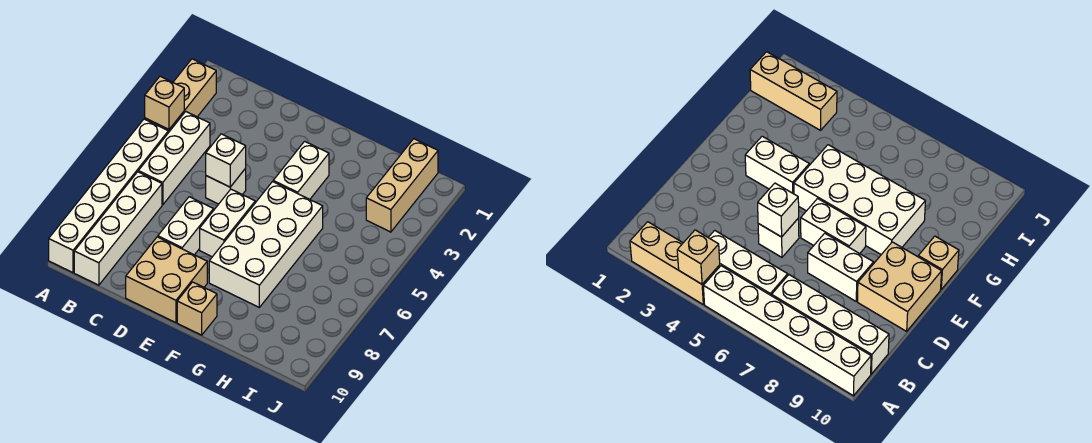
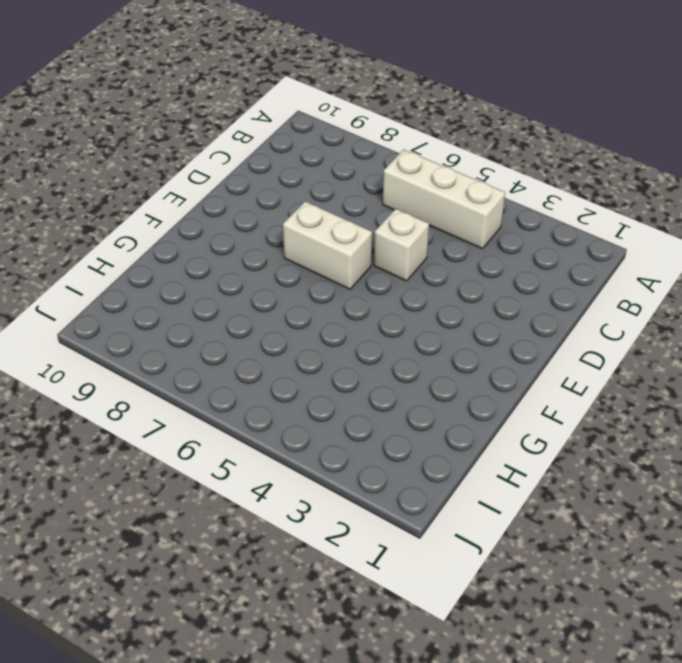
none -> tan 1x3 brick [145,59,216,133]
none -> white 1x6 brick [49,119,168,273]
none -> white 1x4 brick [74,172,162,285]

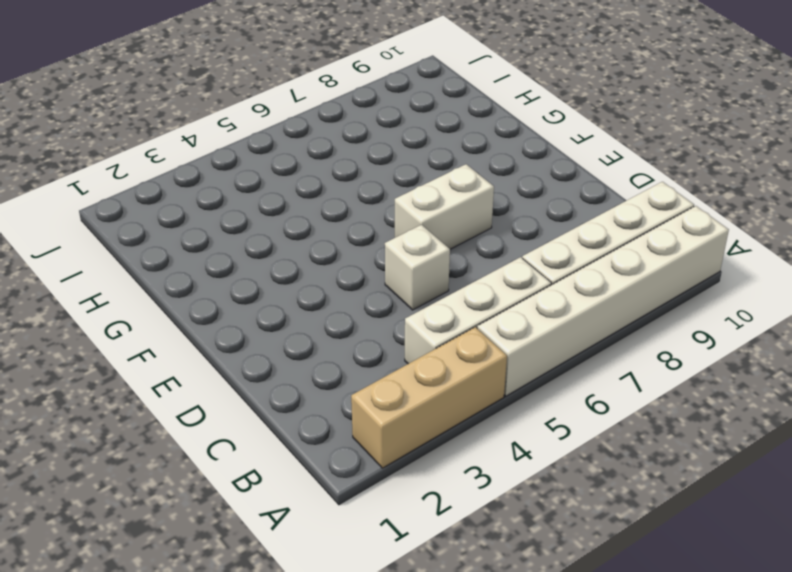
none -> white 1x2 brick [158,197,214,255]
none -> tan 2x2 brick [126,237,207,323]
none -> white 1x2 brick [273,141,329,199]

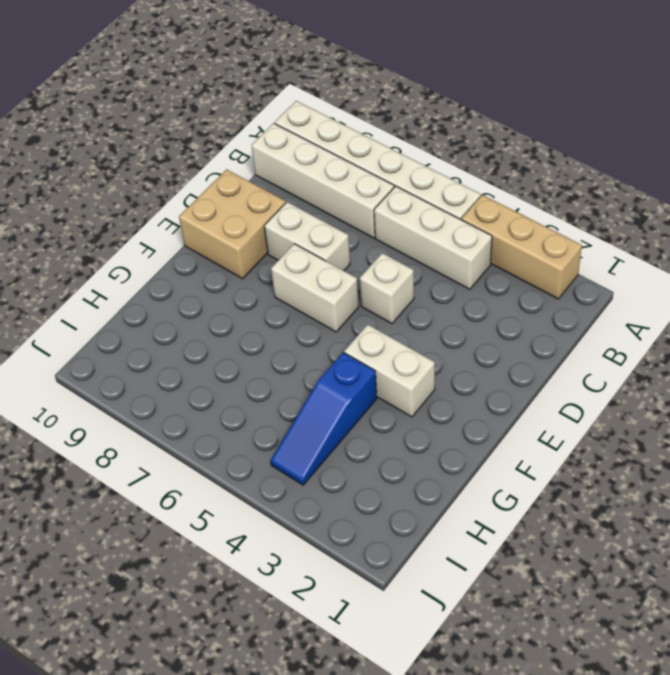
blue 1x3 slope [270,352,377,485] -> none
none -> white 2x4 brick [209,182,323,307]
none -> tan 1x1 brick [177,282,217,335]
none -> tan 1x3 brick [366,139,438,232]

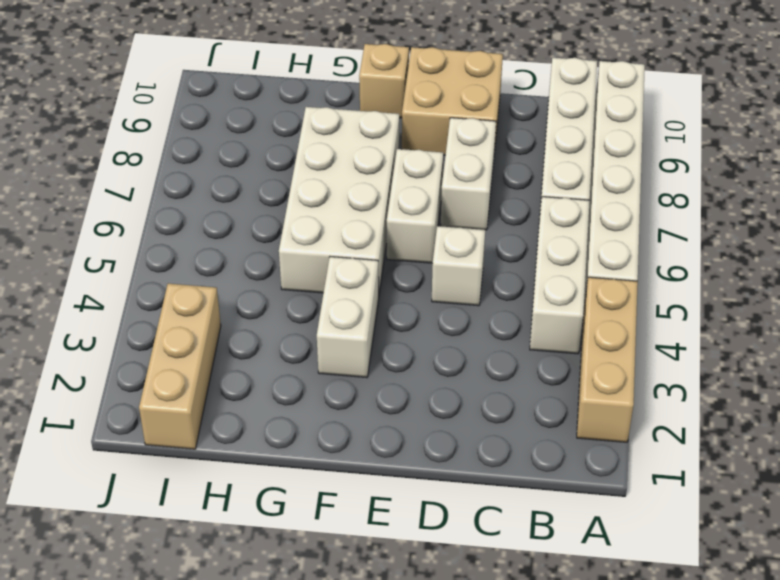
none -> tan 1x1 brick [145,76,184,129]
none -> white 1x1 brick [206,134,246,187]

